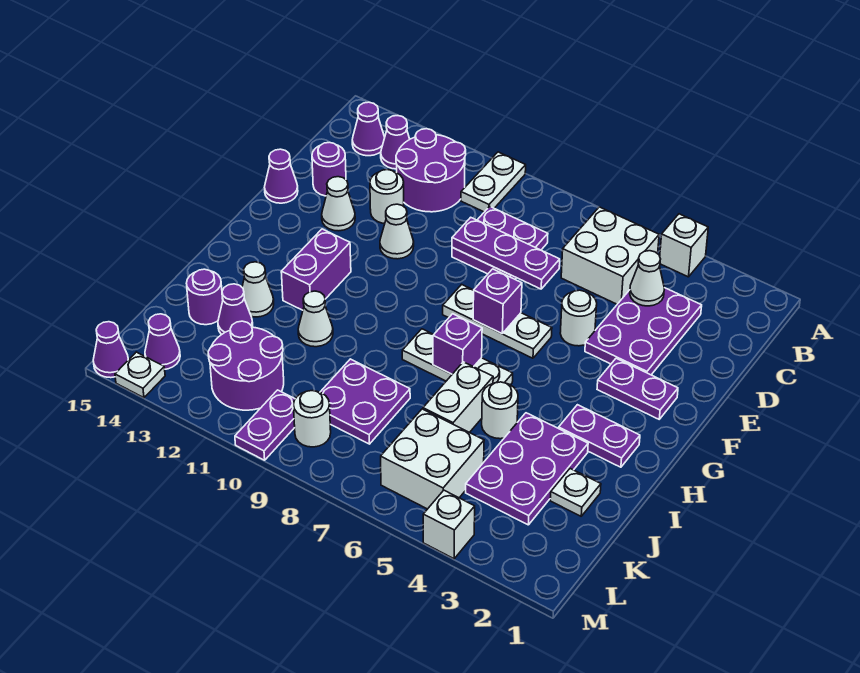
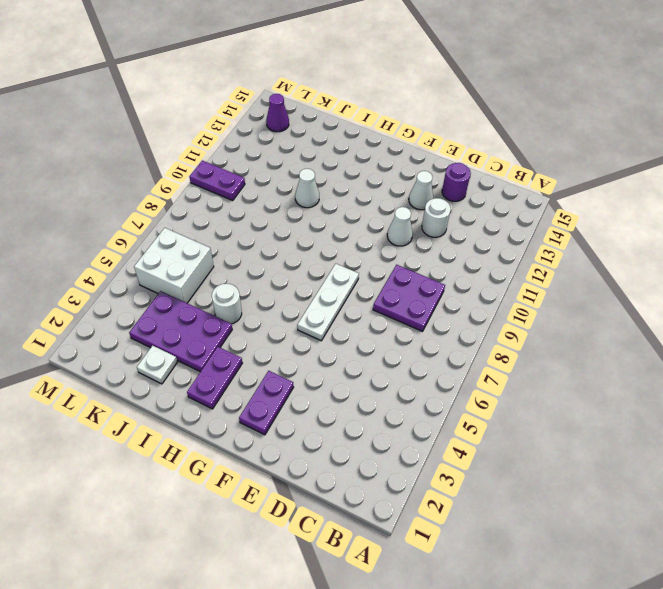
none -> white 1x1 brick [660,214,708,277]
none -> white 1x2 plate [461,152,526,212]
none -> white 2x2 brick [561,207,659,304]
none -> purple 2x2 round brick [396,129,466,212]

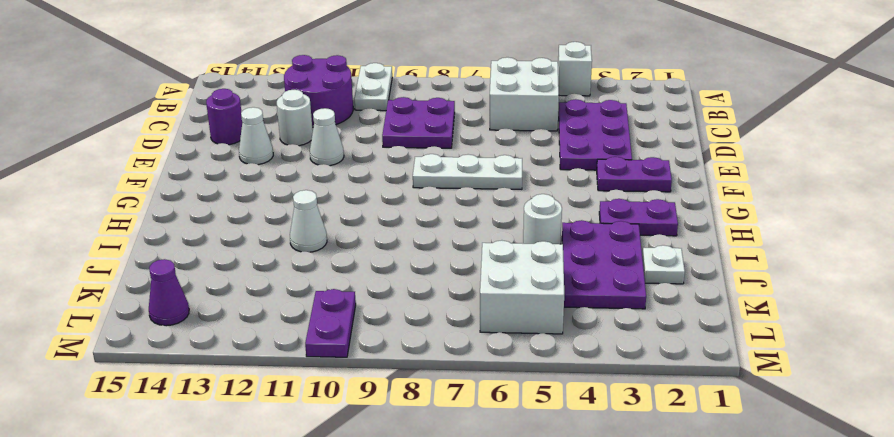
none -> purple 1x1 cone [381,116,410,169]
none -> purple 1x1 cone [352,102,385,156]
none -> white 1x1 round brick [560,290,597,346]
none -> purple 1x1 cone [264,149,298,203]

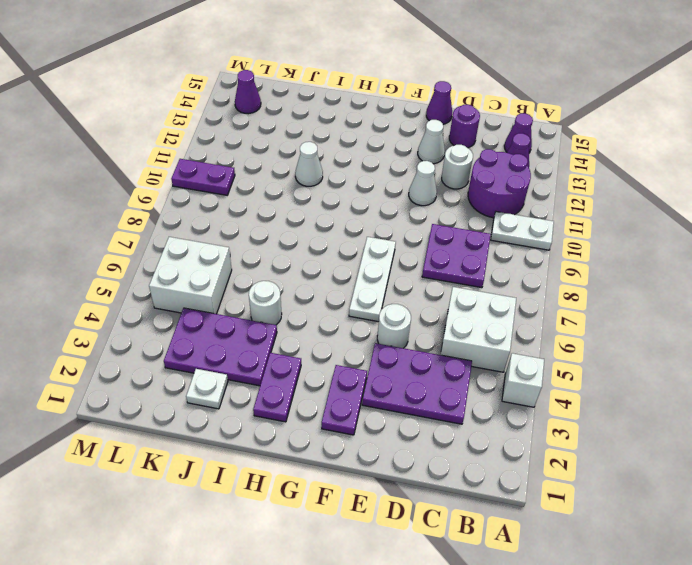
none -> purple 1x2 brick [281,229,351,310]
none -> white 1x3 plate [402,329,513,385]
none -> white 1x2 brick [423,362,493,433]
none -> white 1x1 cone [242,262,274,317]

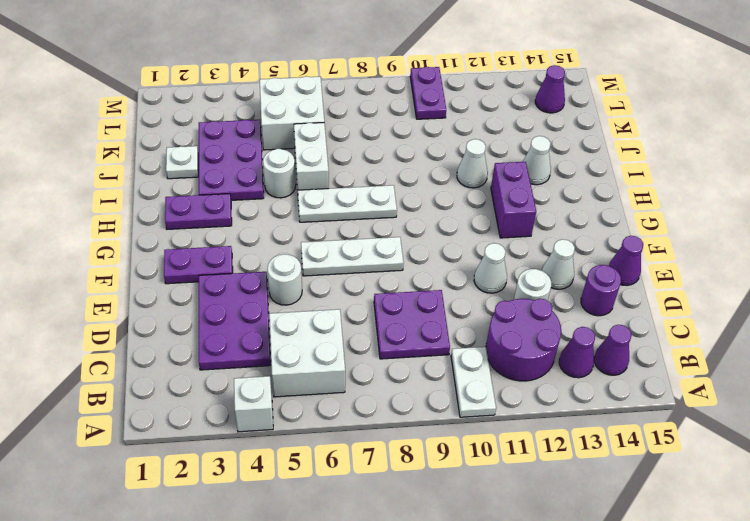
none -> purple 2x2 plate [320,359,410,444]
none -> purple 1x1 cone [218,284,253,335]
none -> purple 1x1 round brick [186,269,223,325]
none -> purple 2x2 round brick [208,321,284,410]

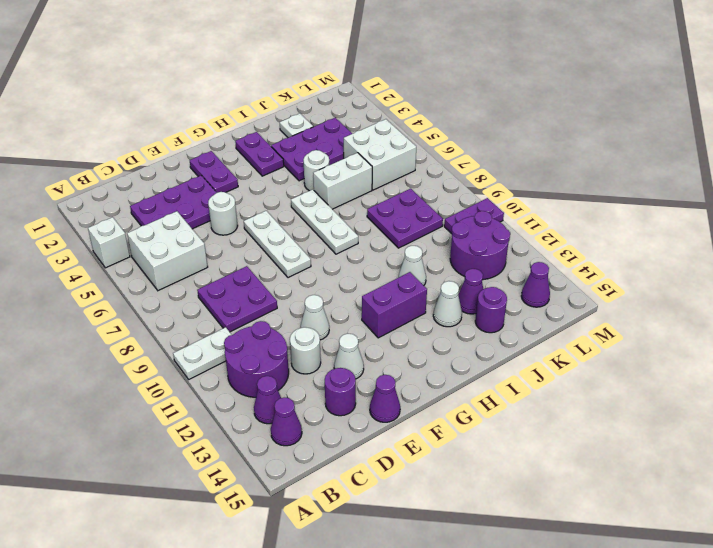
none -> white 1x1 round brick [294,391,331,447]
none -> white 1x1 brick [423,490,475,559]
none -> white 1x1 plate [115,352,165,398]
none -> purple 1x1 cone [93,322,128,378]

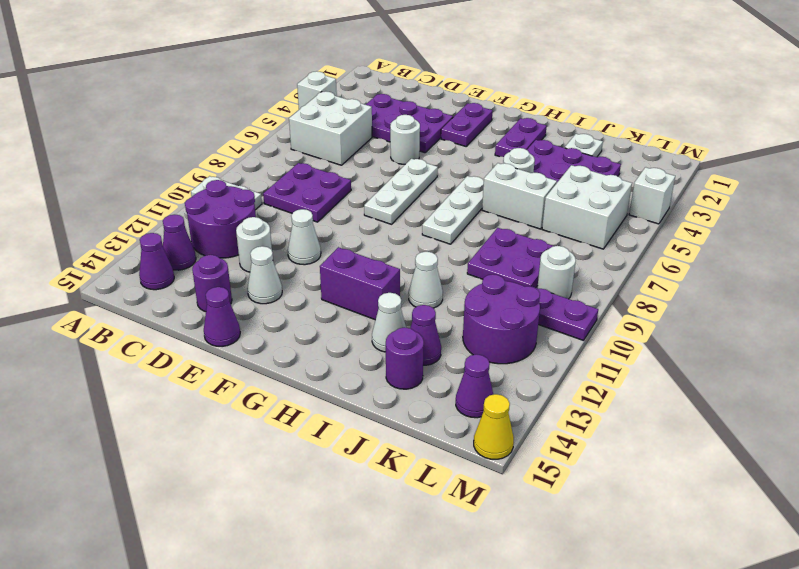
yellow 1x1 cone [474,394,514,459] -> purple 1x1 cone [93,322,128,378]
none -> white 1x1 plate [115,352,165,398]
none -> white 1x1 cone [630,251,664,306]
none -> purple 1x3 plate [452,217,560,289]
none -> purple 1x1 brick [473,269,522,333]

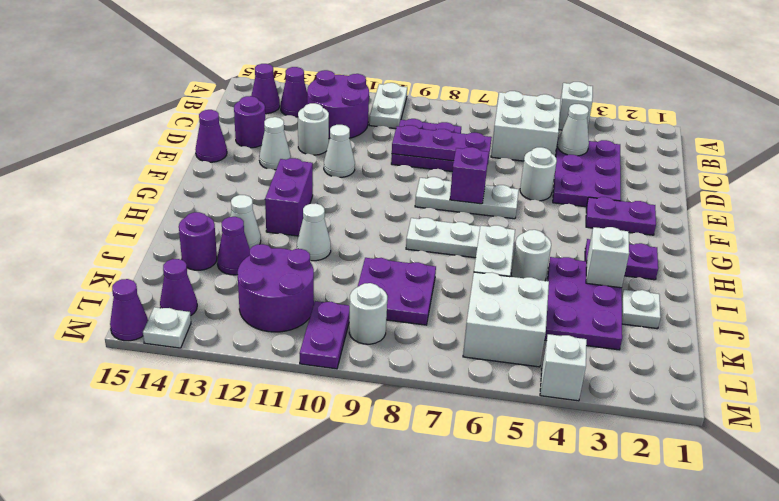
white 1x1 brick [586,227,629,288] -> none
none -> purple 1x1 brick [433,314,482,374]

